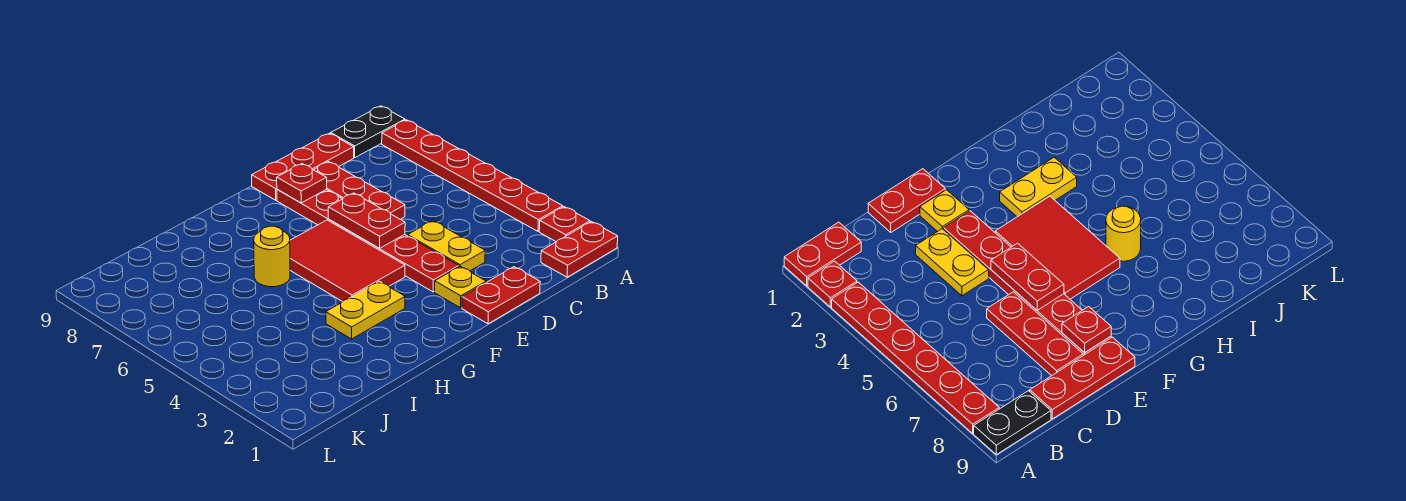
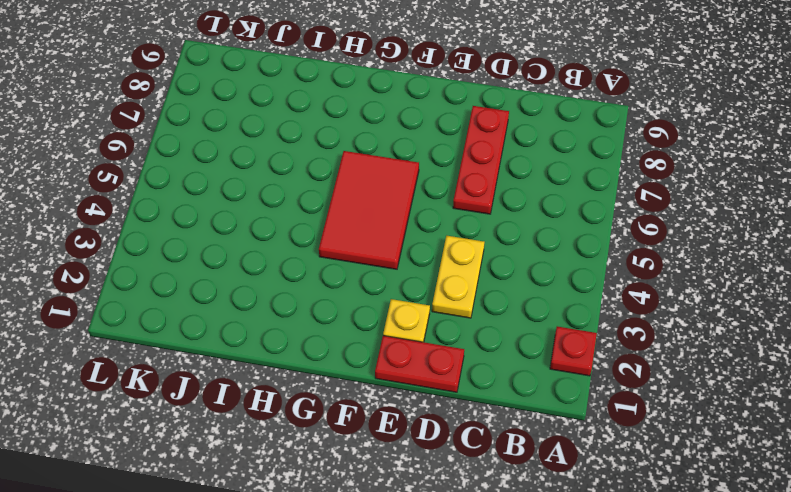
none -> red 1x2 plate [541,222,618,277]
none -> red 1x6 plate [382,120,563,231]
none -> black 1x2 plate [331,106,405,157]

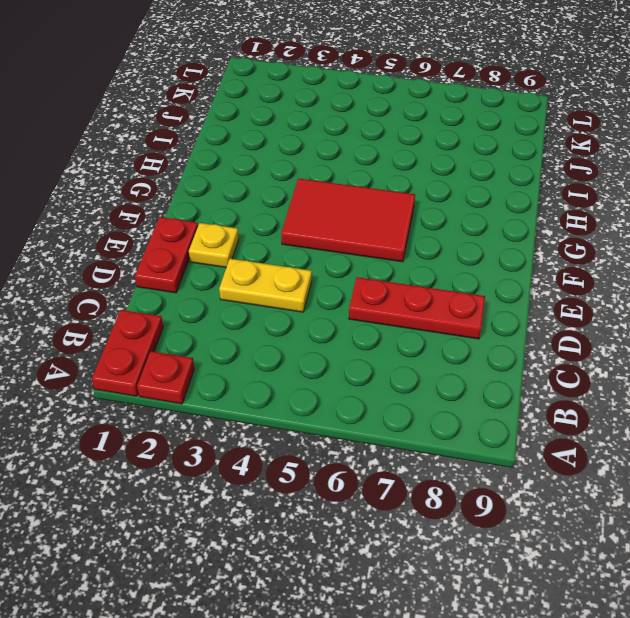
none -> red 1x6 plate [382,120,563,231]
none -> black 1x2 plate [331,106,405,157]
none -> red 1x3 plate [252,133,354,200]

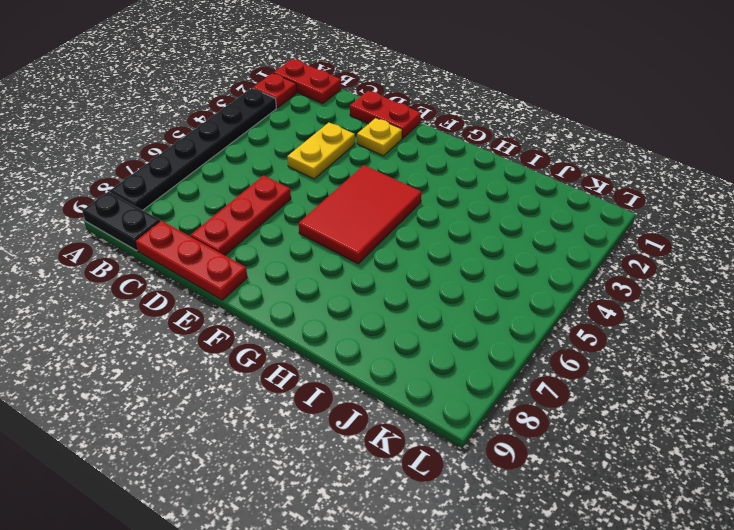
black 1x6 plate [110,88,276,210] -> red 1x6 plate [382,120,563,231]
none -> red 1x6 plate [277,190,459,292]
none -> yellow 1x2 plate [326,281,405,339]
none -> yellow 1x1 round brick [254,226,290,287]

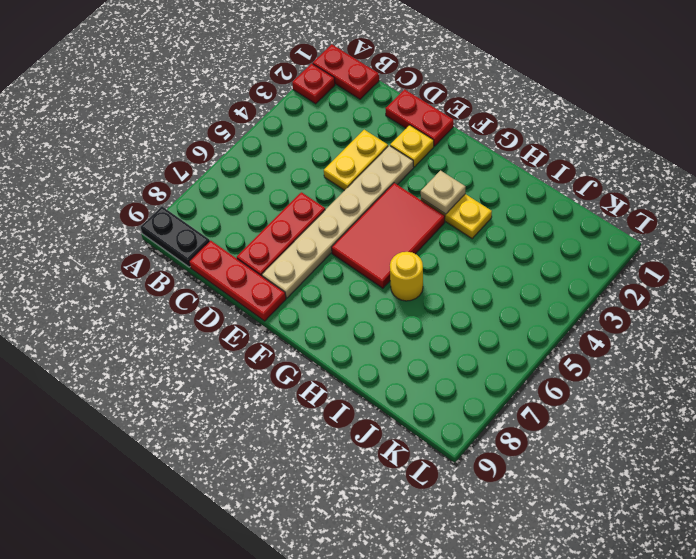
tan 1x6 plate [262,146,414,298] -> red 1x6 plate [277,190,459,292]
tan 1x1 plate [421,171,465,214] -> none
none -> red 1x6 plate [382,120,563,231]
none -> red 1x2 plate [328,193,405,248]
none -> red 1x1 plate [277,164,327,203]

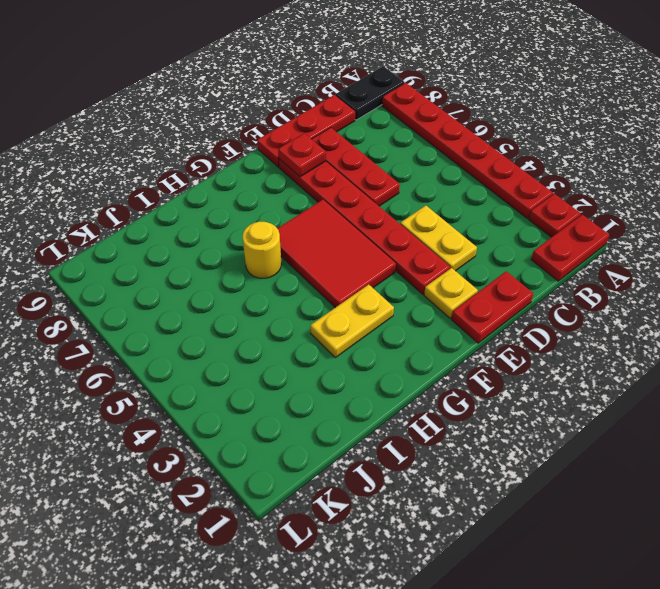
none -> red 1x2 plate [328,193,405,248]

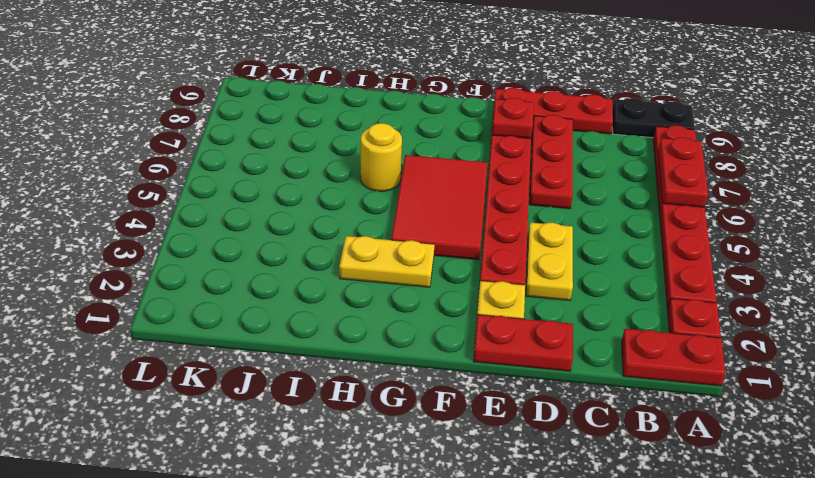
red 1x2 plate [658,137,708,207] -> red 1x2 plate moved to [328,193,405,248]

